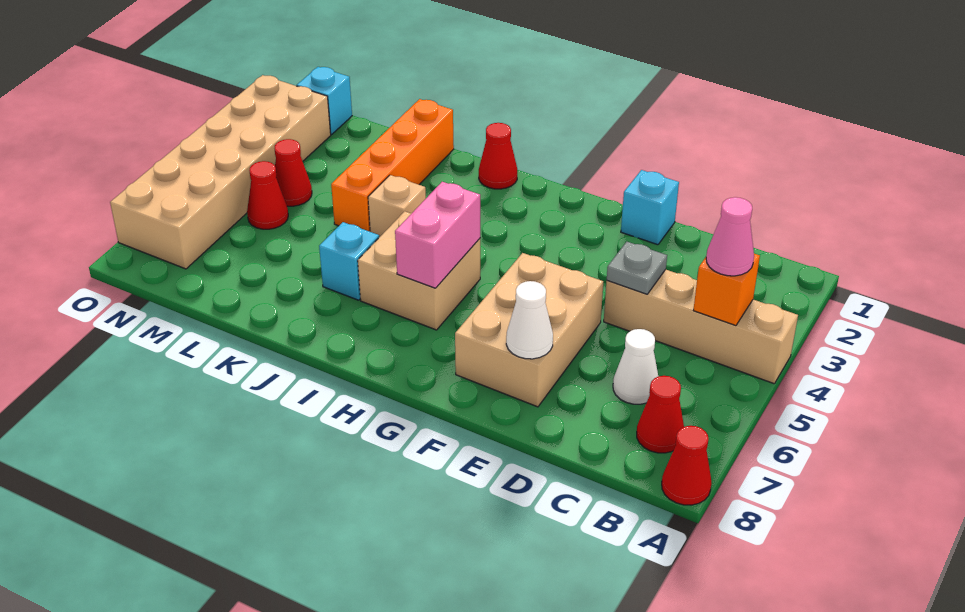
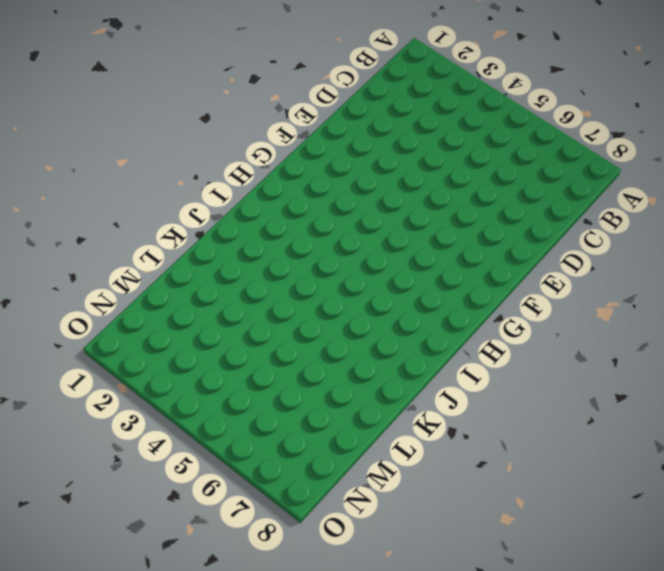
none -> tan 1x4 brick [604,269,798,384]
none -> red 1x1 cone [662,426,711,505]
none -> red 1x1 cone [637,376,684,453]

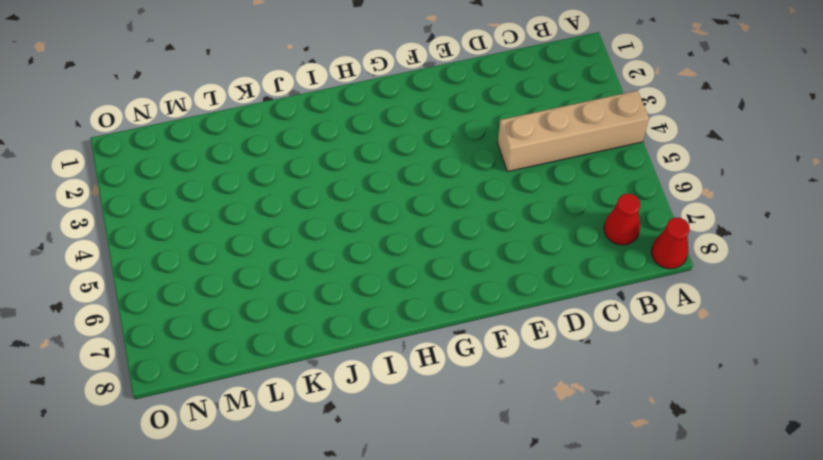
none -> white 1x1 cone [613,329,658,404]
none -> cyan 1x1 brick [621,170,679,245]
none -> tan 2x3 brick [455,253,603,407]

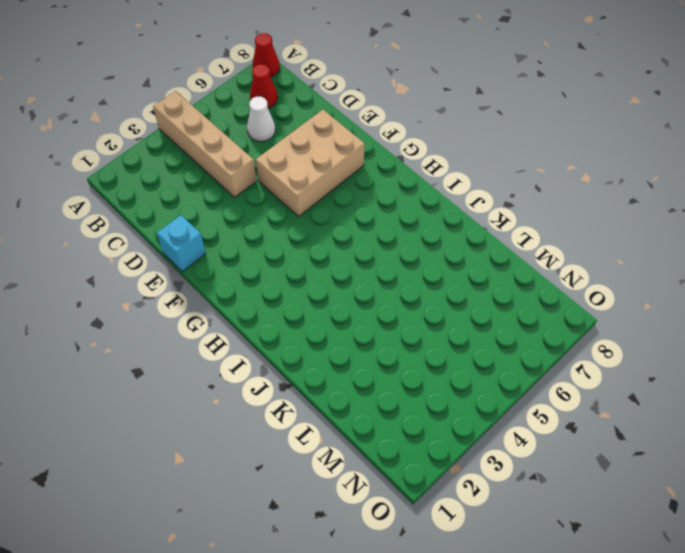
none -> tan 2x2 brick [358,211,480,330]
none -> red 1x1 cone [479,123,517,189]
none -> tan 1x1 brick [368,175,426,237]

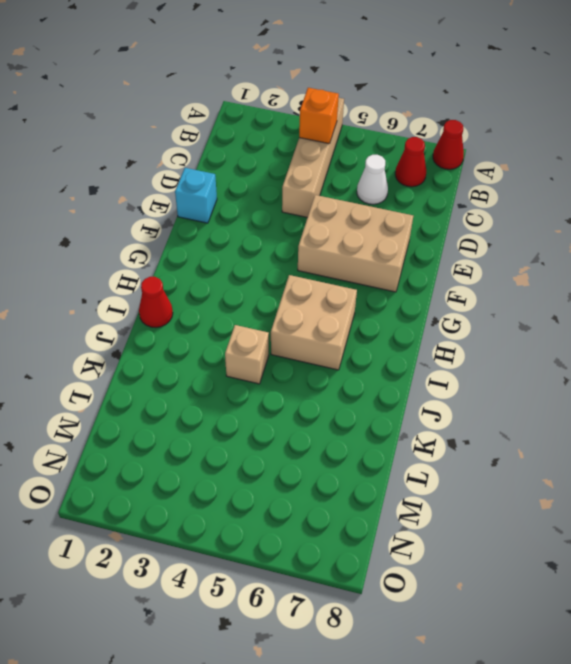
none -> cyan 1x1 brick [319,222,379,300]
none -> orange 1x4 brick [331,99,454,232]
none -> red 1x1 cone [274,139,312,206]

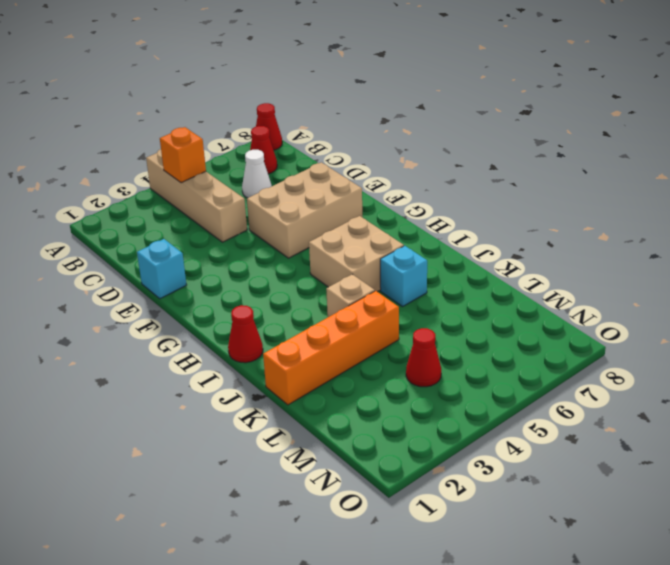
none -> red 1x1 cone [247,161,288,229]
none -> cyan 1x1 brick [297,67,352,135]
none -> tan 2x6 brick [110,75,331,269]

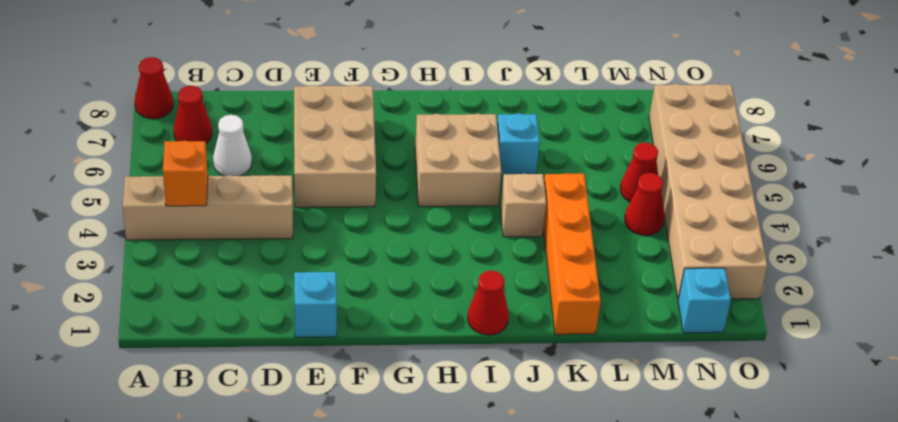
none -> grey 1x1 plate [607,242,667,294]
none -> white 1x1 cone [506,281,553,359]
none -> pink 1x2 brick [395,182,480,288]

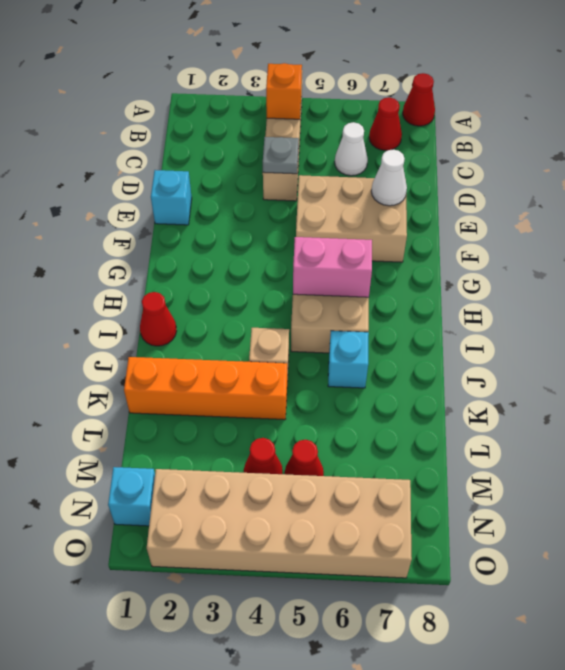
none -> pink 1x1 cone [706,197,754,276]

